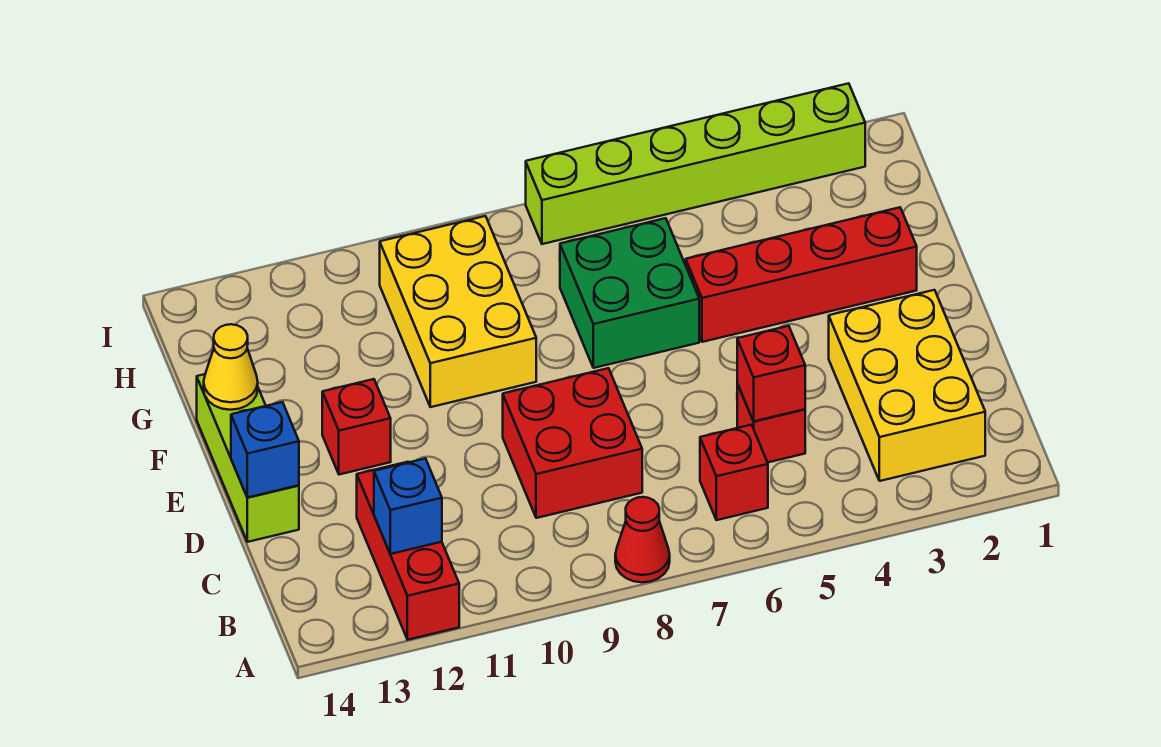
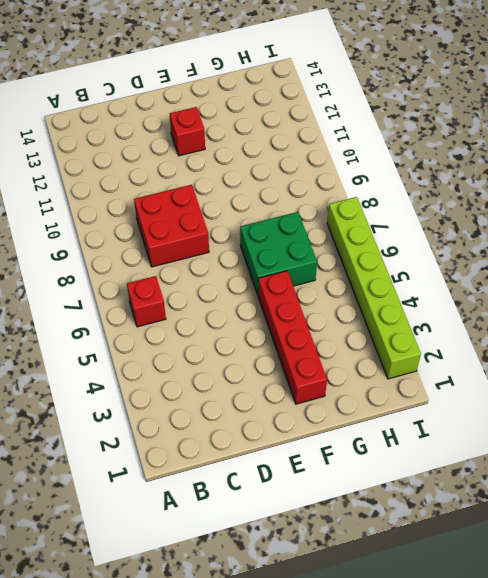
none -> red 1x1 cone [615,497,670,582]
none -> red 1x3 brick [357,462,459,640]
none -> yellow 2x3 brick [829,290,985,481]

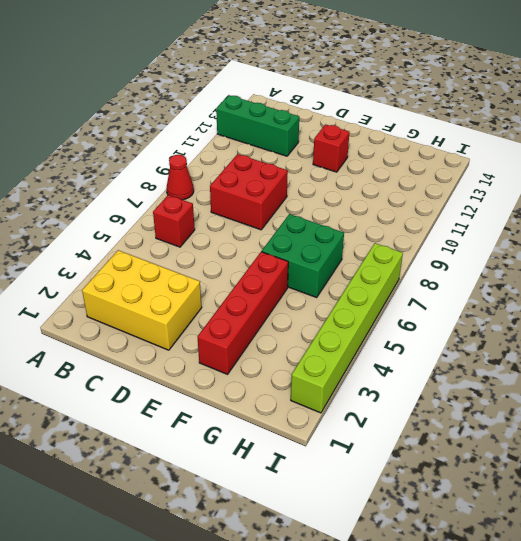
green 1x3 brick [216,95,299,156] -> red 1x3 brick [357,462,459,640]
none -> red 1x1 brick [737,384,805,463]
none -> lime 1x3 brick [197,374,299,542]
none -> yellow 2x3 brick [380,216,536,407]

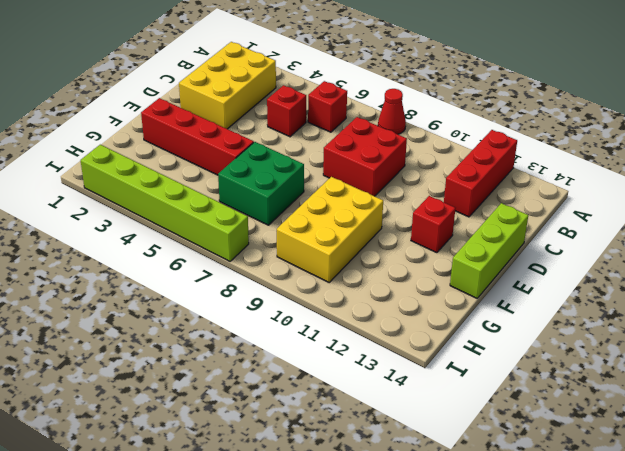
none -> blue 1x1 brick [374,459,442,554]
none -> red 1x1 brick [737,326,805,421]
none -> blue 1x1 brick [231,402,299,498]

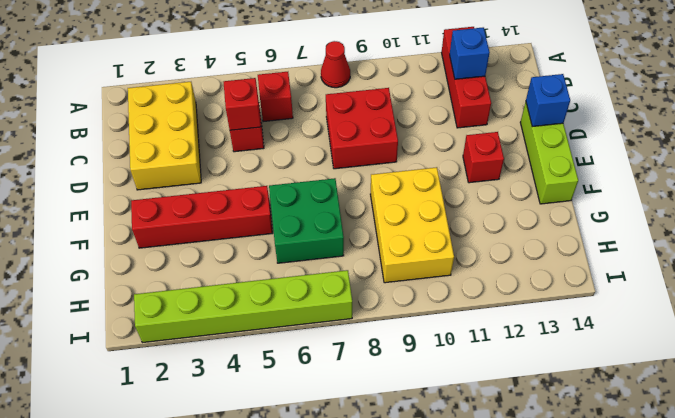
none -> yellow 1x1 cone [204,324,258,410]

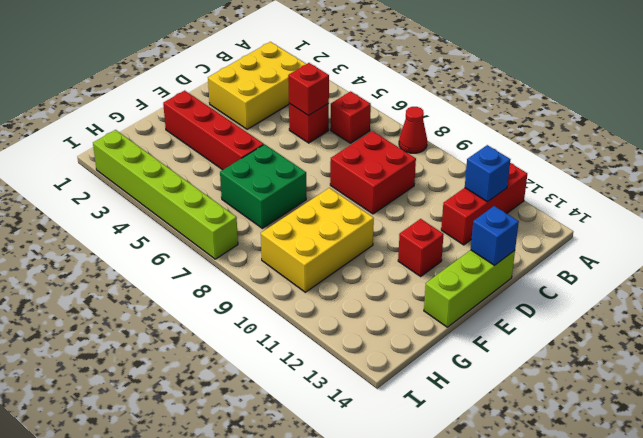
none -> yellow 1x1 cone [204,324,258,410]

